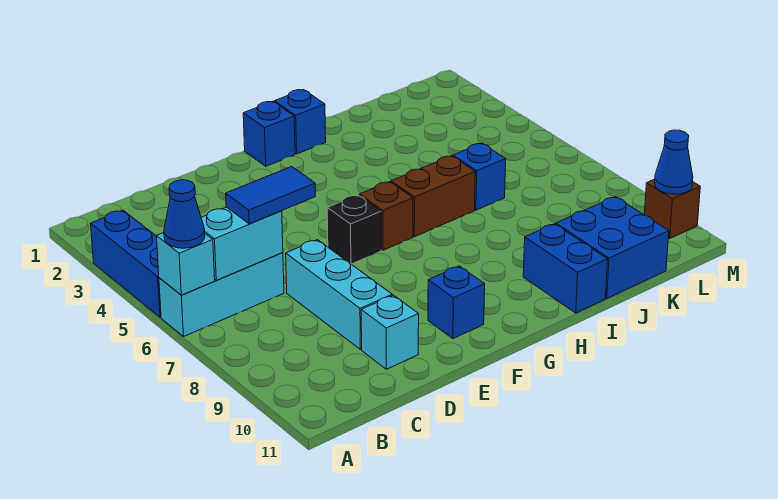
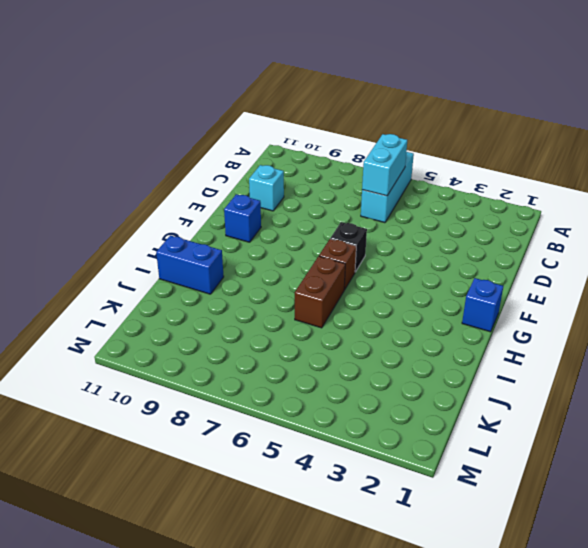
none -> blue 1x3 brick [91,210,161,317]
none -> cyan 1x3 brick [286,240,392,349]
none -> blue 1x1 brick [274,90,326,154]

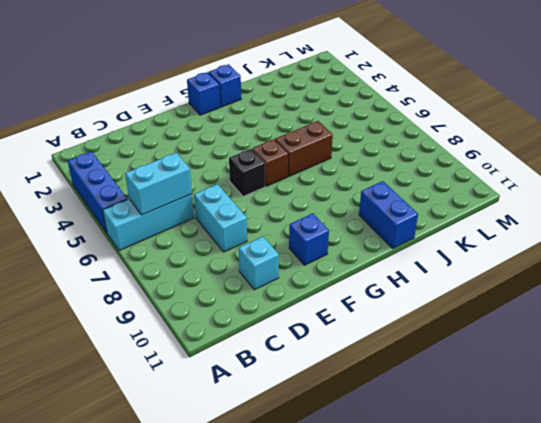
cyan 1x2 brick [194,184,247,252] -> cyan 1x3 brick [286,240,392,349]
none -> blue 1x1 brick [453,143,506,210]
none -> blue 2x2 brick [556,197,669,298]
none -> brown 1x1 brick [644,179,700,238]

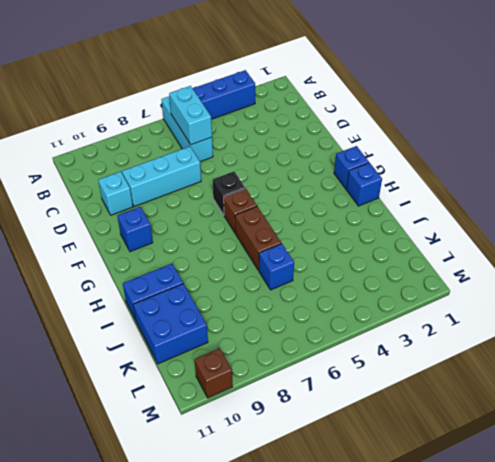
none -> cyan 1x1 brick [156,233,215,295]
none -> blue 1x1 cone [655,130,693,194]
none -> blue 1x1 cone [164,180,205,248]

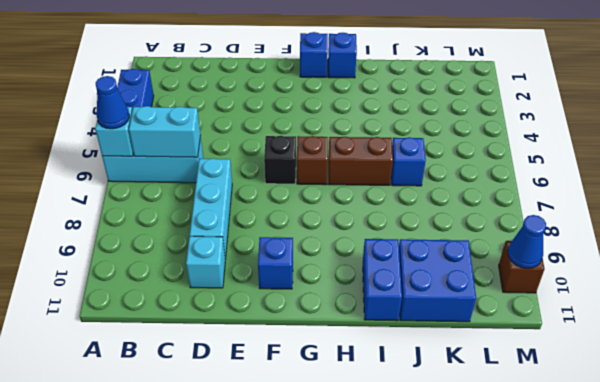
none -> blue 1x2 tile [226,167,315,224]

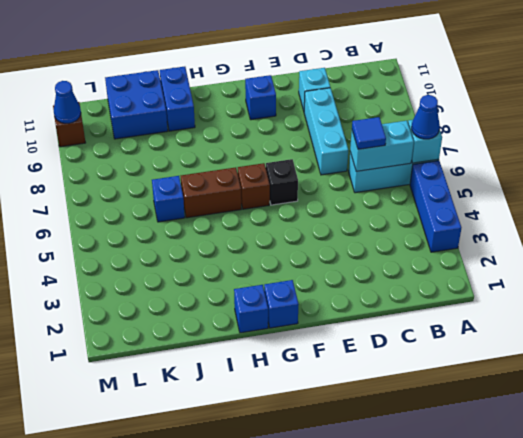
blue 1x1 tile [352,117,386,149] -> blue 1x2 tile [226,167,315,224]

